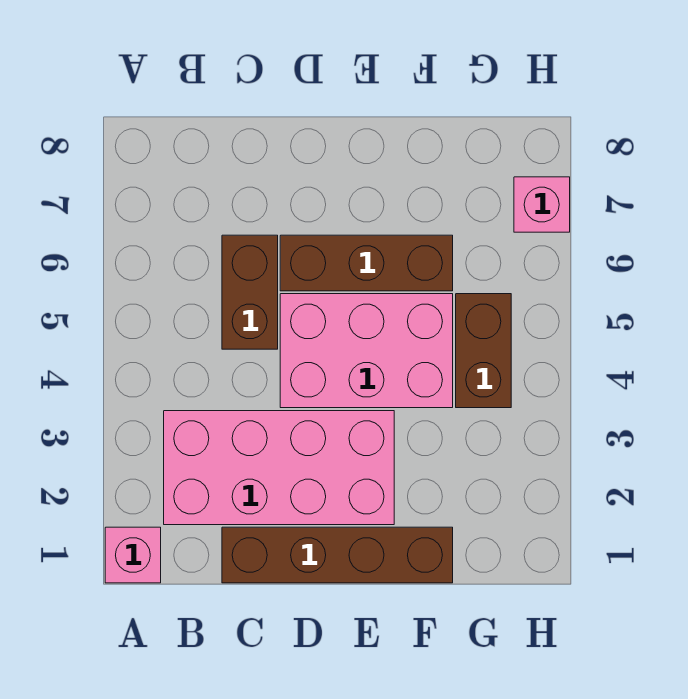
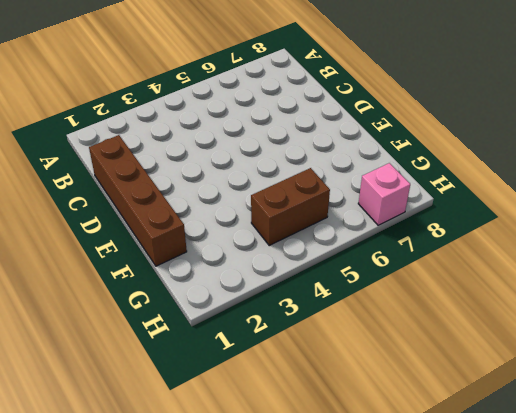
none -> pink 1x1 brick [105,527,161,583]
none -> pink 2x4 brick [164,411,394,525]

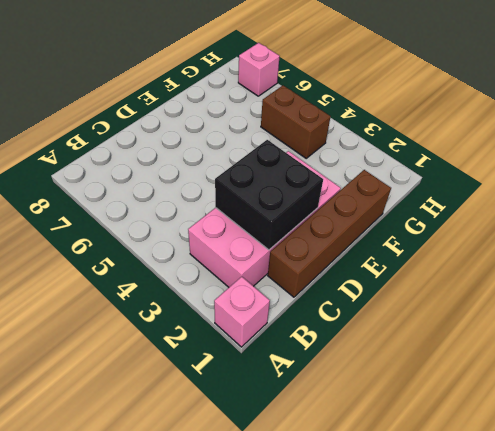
black 2x2 brick [215,140,323,250] -> none
none -> brown 1x2 brick [222,235,278,349]
none -> pink 2x3 brick [280,294,453,408]

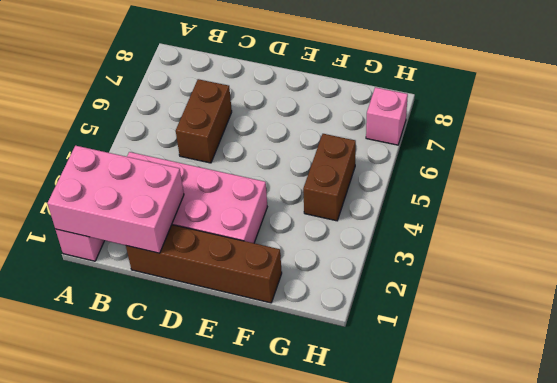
pink 2x3 brick [47,146,184,253] -> pink 2x3 brick moved to [280,294,453,408]
none -> brown 1x3 brick [280,235,453,291]

